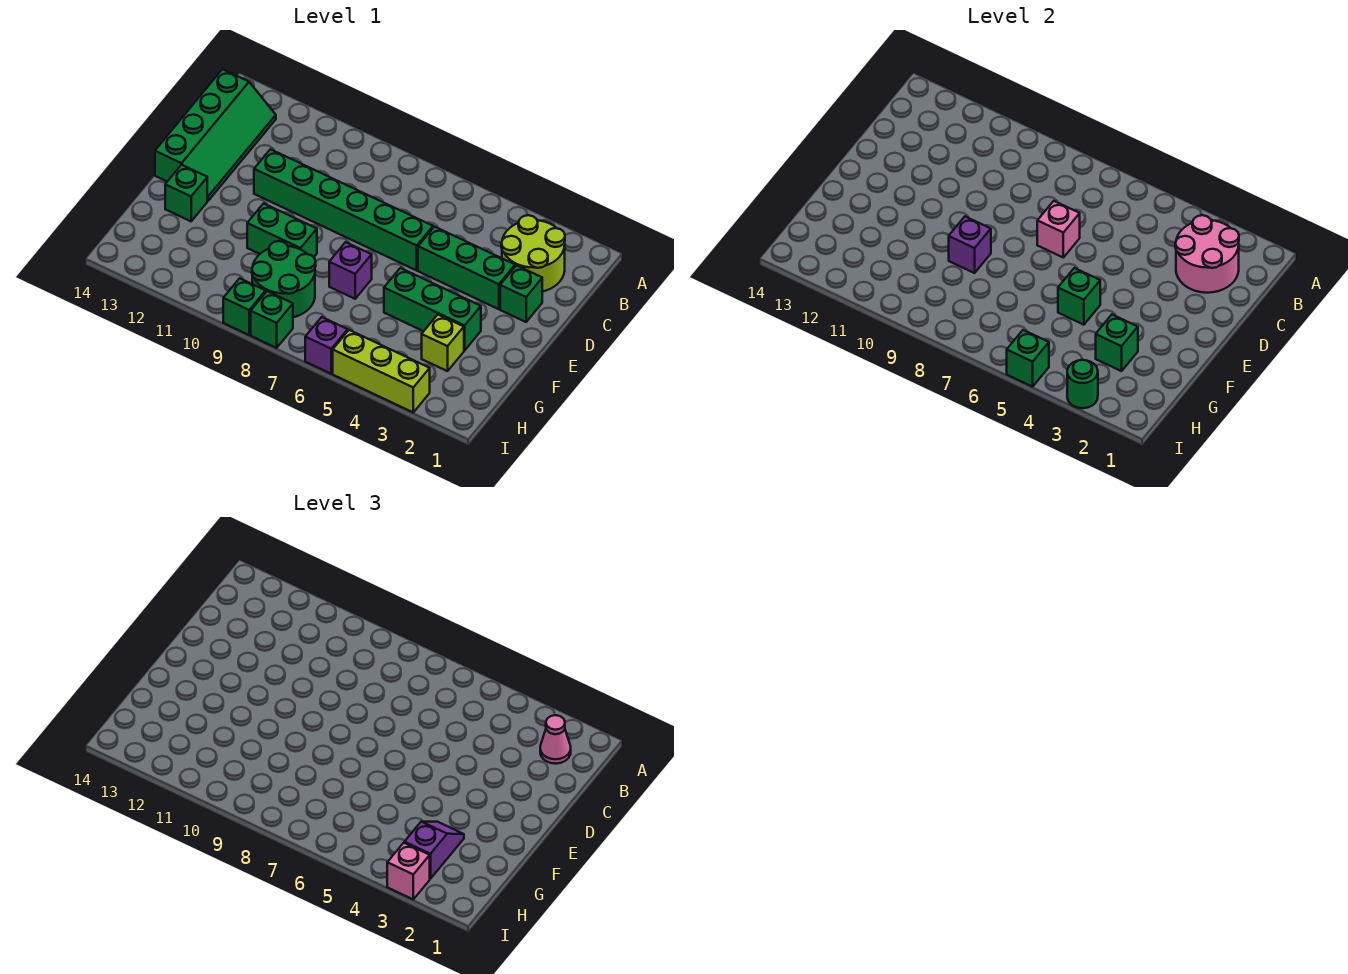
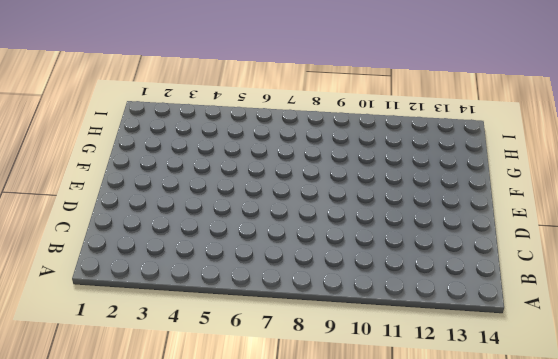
none -> lime 2x2 round brick [501,215,565,292]
none -> green 2x4 slope [155,69,276,201]
none -> green 1x1 brick [500,265,542,322]

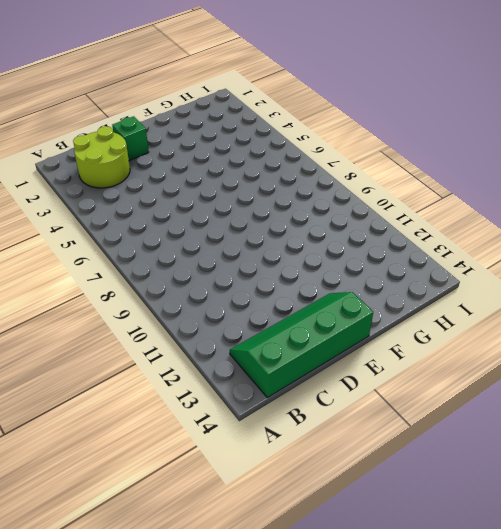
none -> green 1x3 brick [418,227,515,309]
none -> green 1x6 brick [254,149,433,270]
none -> green 1x3 brick [384,268,481,350]

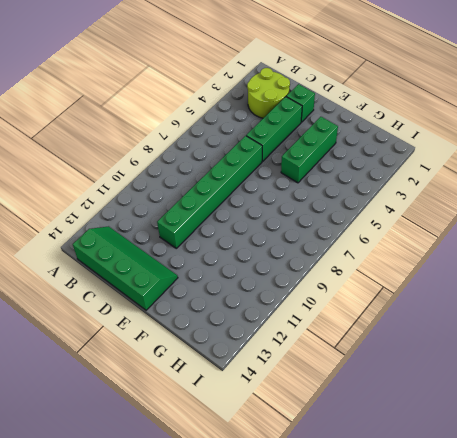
none -> purple 1x1 brick [329,242,372,299]
none -> green 1x2 brick [247,203,317,257]
none -> green 1x1 brick [165,165,207,221]

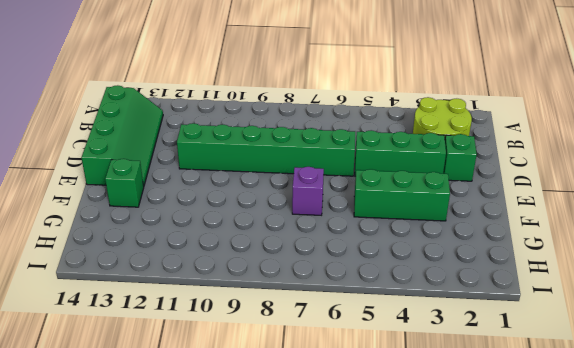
none -> green 1x2 brick [247,203,317,257]
none -> lime 1x1 brick [422,315,464,371]
none -> green 2x2 round brick [252,241,316,317]

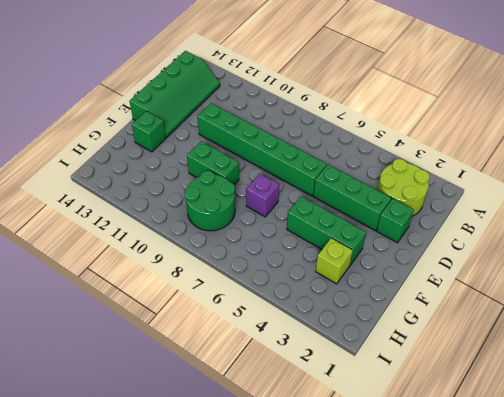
none -> lime 1x3 brick [333,330,430,412]
none -> purple 1x1 brick [305,317,348,374]
none -> green 1x1 brick [251,291,293,348]

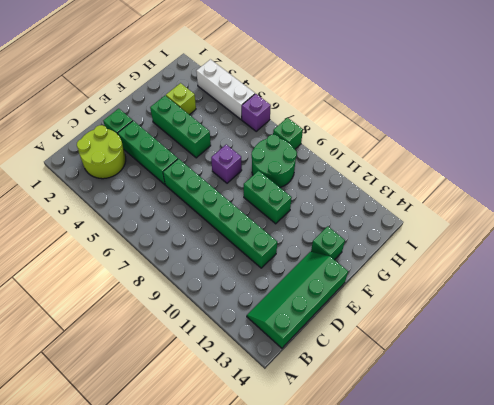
white 1x3 brick [196,59,255,119] -> lime 1x3 brick [333,330,430,412]
none -> green 1x1 brick [223,278,266,335]
none -> pink 2x2 round brick [1175,215,1239,293]
none -> pink 1x1 brick [1037,201,1080,257]

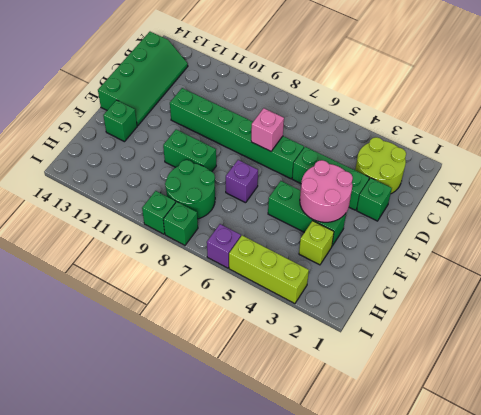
pink 2x2 round brick [300,160,353,222] -> pink 2x2 round brick moved to [1175,215,1239,293]
none -> green 1x1 brick [1058,268,1100,325]
none -> purple 1x1 brick [949,217,991,273]
none -> green 1x1 brick [1096,315,1138,371]

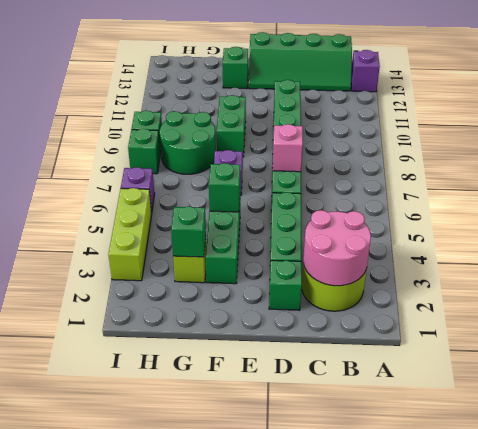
purple 1x1 brick [351,50,380,92] -> purple 1x1 brick moved to [949,217,991,273]
none -> green 1x1 round brick [1067,360,1098,408]
none -> green 1x1 brick [1007,330,1049,387]
none -> pink 1x1 cone [540,715,571,764]

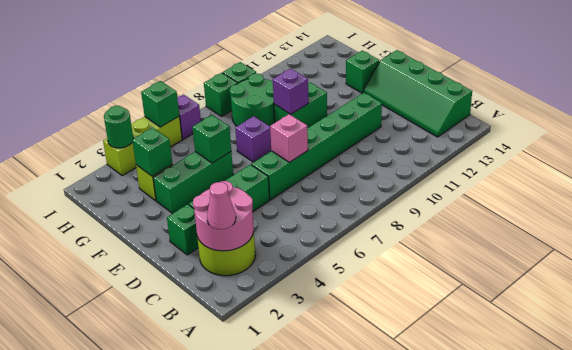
none -> purple 1x2 slope [404,821,464,879]
none -> pink 1x1 brick [387,843,430,899]

